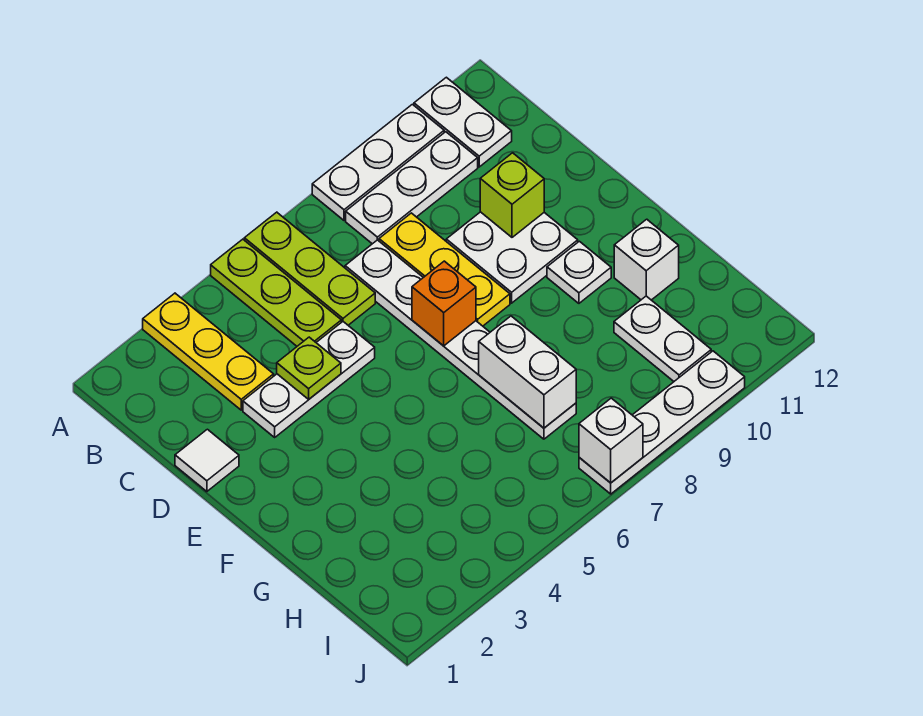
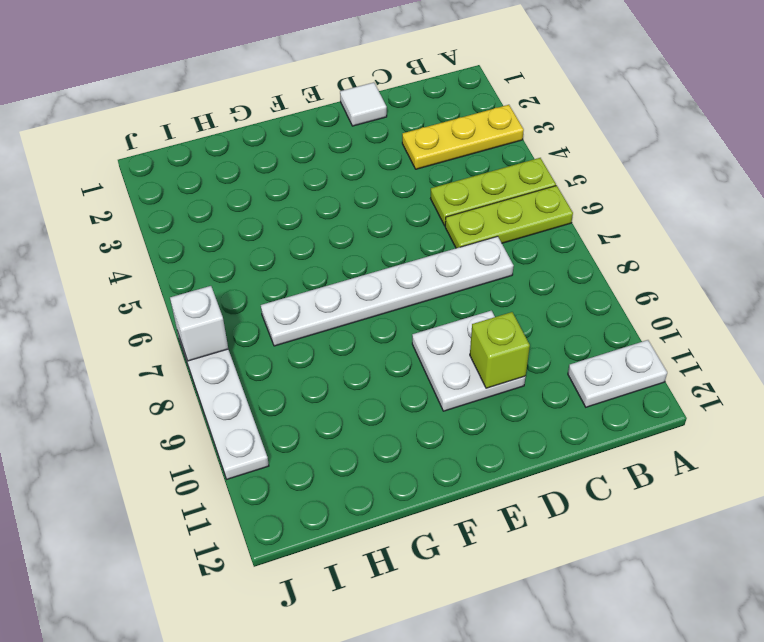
none -> white 1x3 plate [312,104,444,220]
none -> white 1x3 plate [346,132,478,244]
none -> yellow 1x3 plate [379,213,510,326]

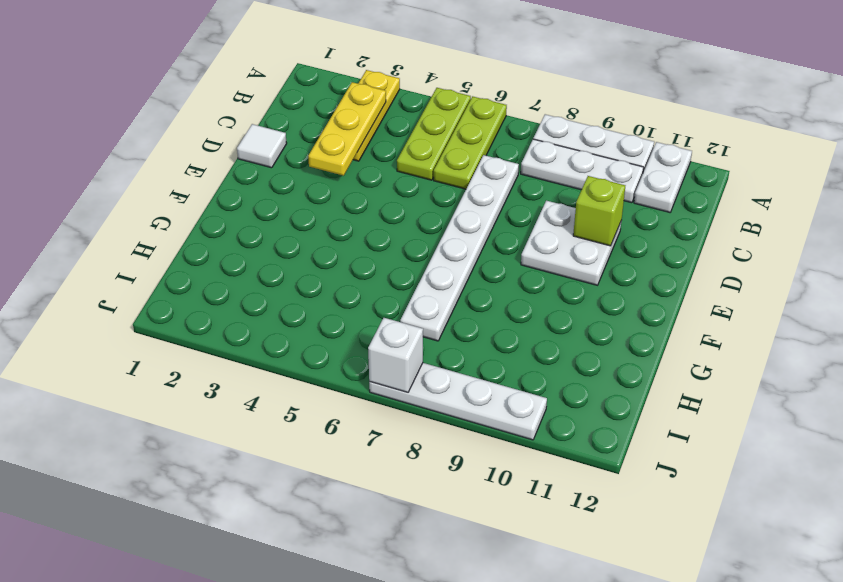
yellow 1x3 plate [308,82,386,176] -> yellow 1x3 plate moved to [379,213,510,326]
none -> white 1x3 plate [243,322,375,437]
none -> white 1x1 plate [547,241,611,303]
none -> white 1x1 brick [614,219,679,300]

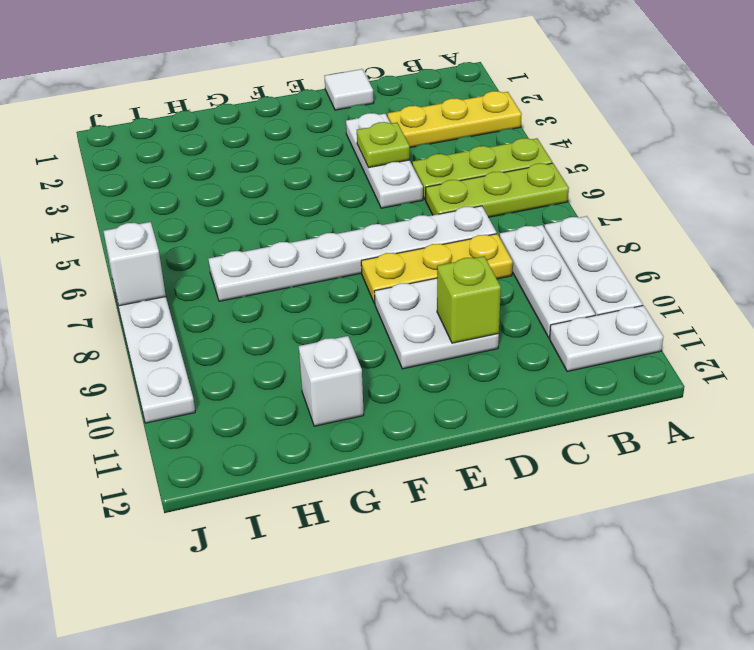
none -> white 1x1 plate [547,241,611,303]
none -> white 1x2 plate [614,296,711,381]
none -> orange 1x1 brick [412,261,476,346]

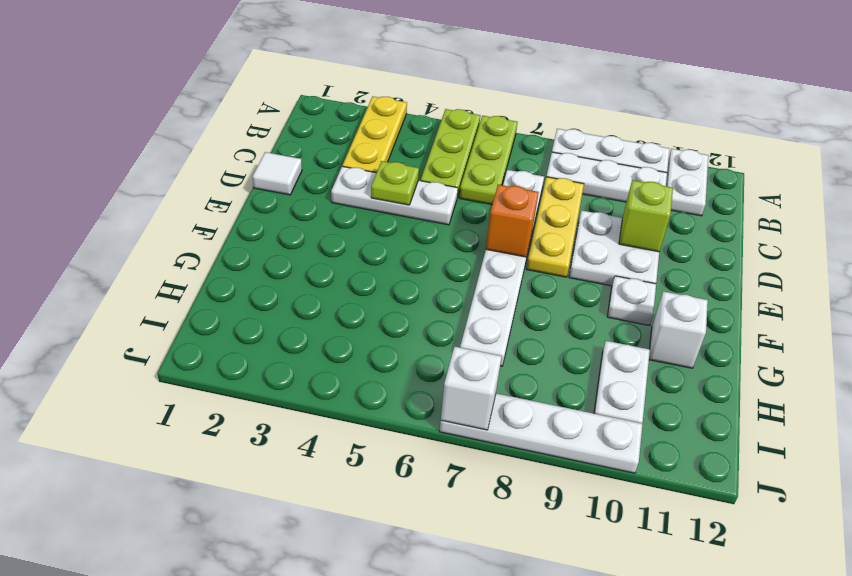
none -> white 1x2 brick [479,316,576,428]

